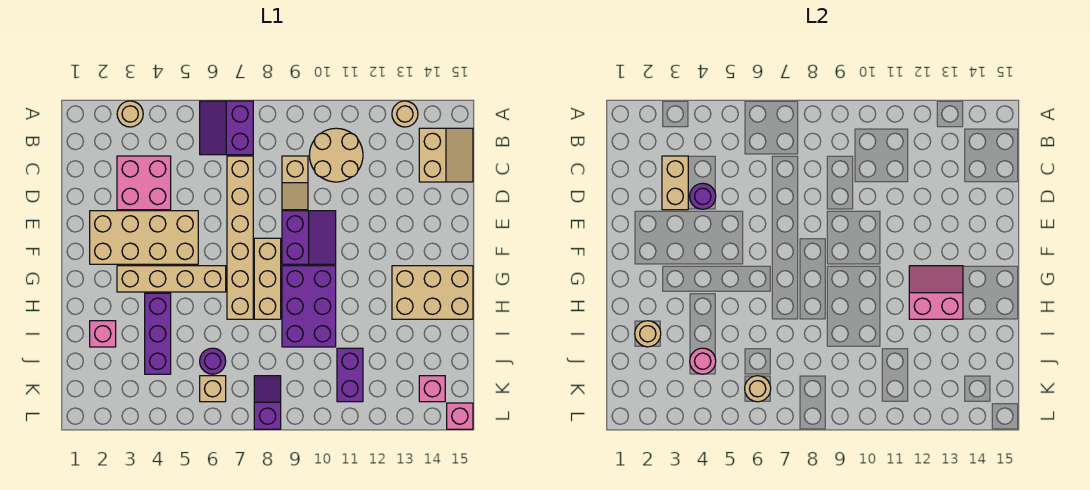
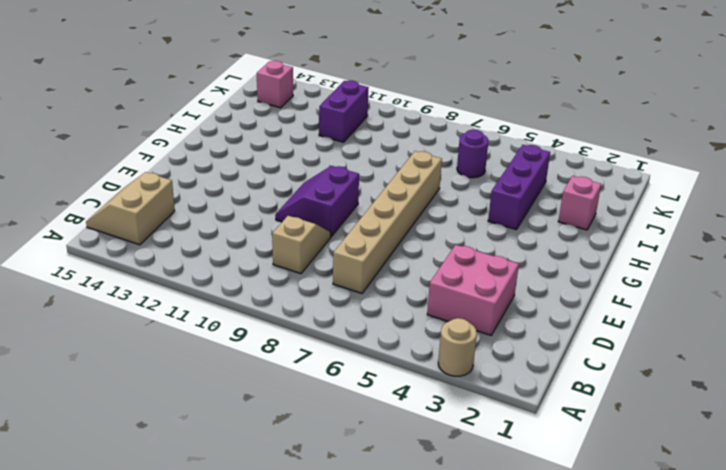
none -> purple 2x2 slope [200,101,253,155]
none -> tan 1x1 round brick [392,101,418,127]
none -> tan 2x2 round brick [309,128,363,182]

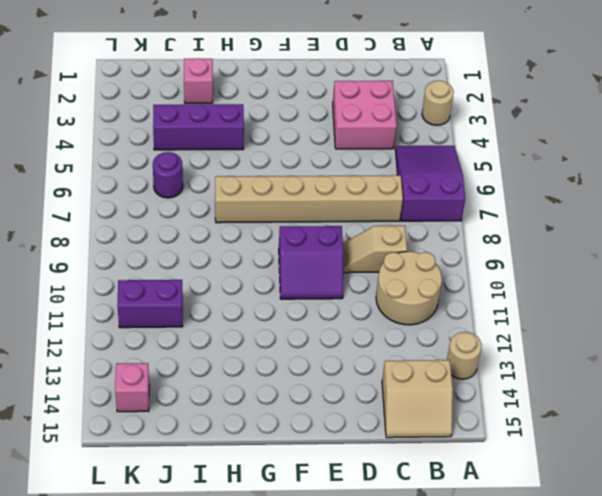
purple 2x3 slope [395,146,465,221] -> purple 2x2 slope [200,101,253,155]
none -> tan 2x4 brick [90,211,198,264]
none -> tan 1x3 brick [254,238,281,319]
none -> tan 1x4 brick [117,266,226,292]

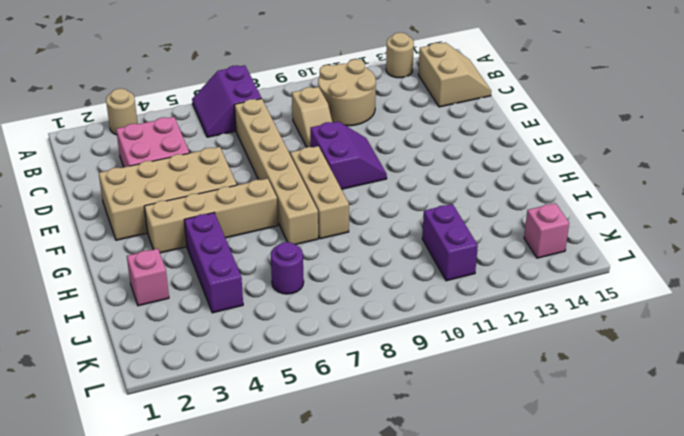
none -> purple 2x3 brick [282,266,336,347]
none -> tan 2x3 brick [392,266,473,319]
none -> tan 1x1 brick [200,376,226,402]

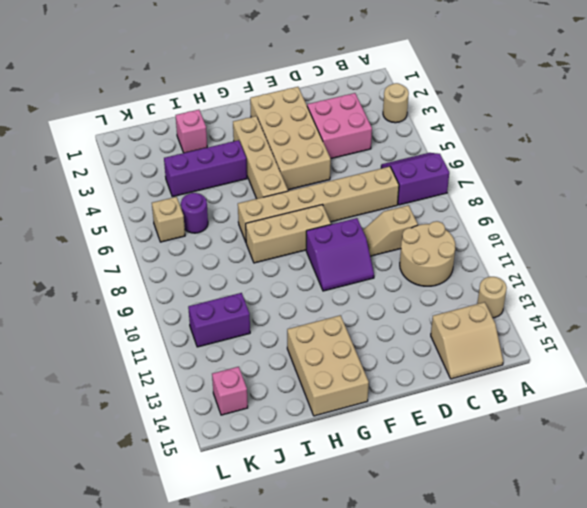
none -> purple 2x3 brick [282,266,336,347]
none -> purple 1x2 slope [254,376,281,429]
none -> pink 1x1 brick [447,403,473,429]

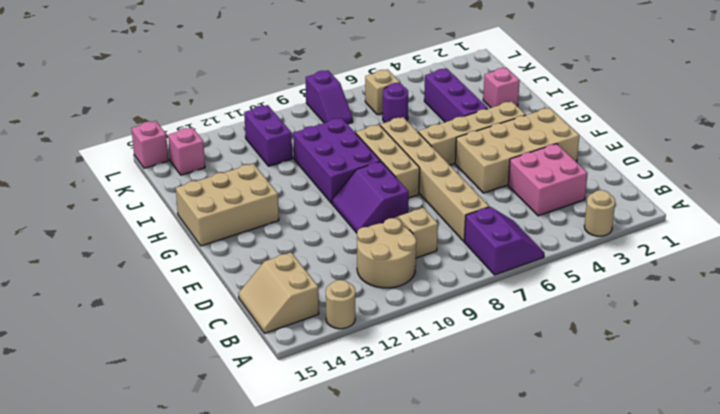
none -> tan 1x2 brick [662,156,688,210]
none -> purple 1x1 round brick [690,183,716,209]
none -> pink 2x2 slope [909,266,963,319]

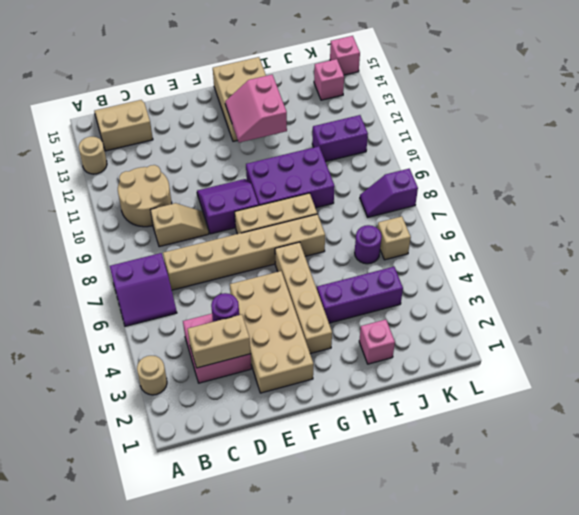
none -> tan 1x1 round brick [635,321,661,347]
none -> pink 1x1 round brick [690,348,716,374]
none -> tan 1x1 round brick [745,376,771,402]

